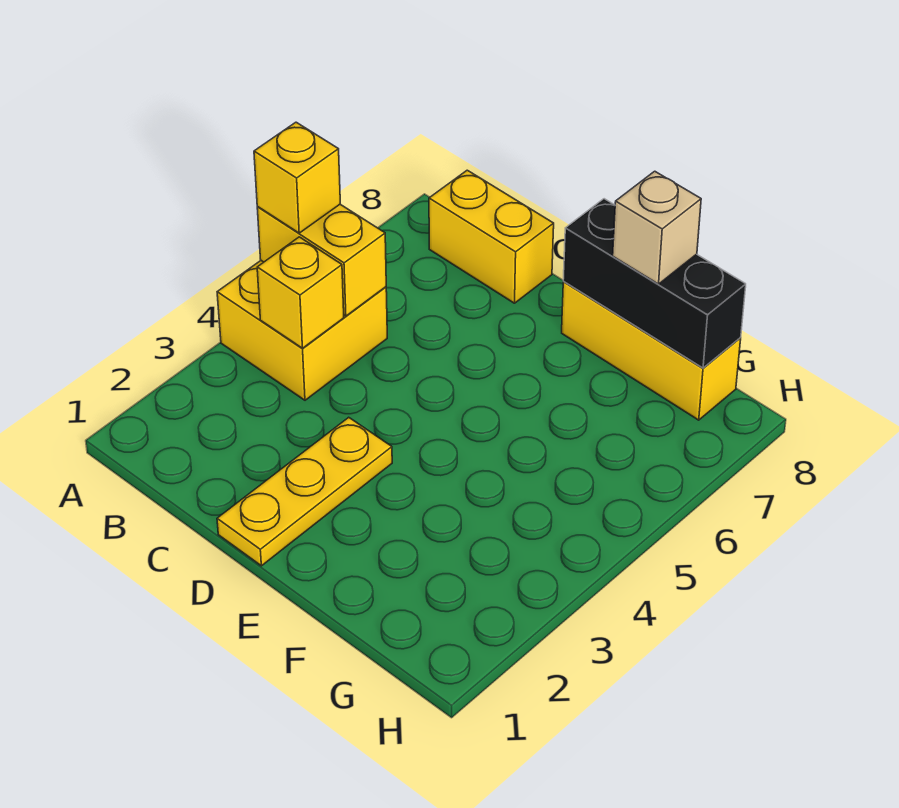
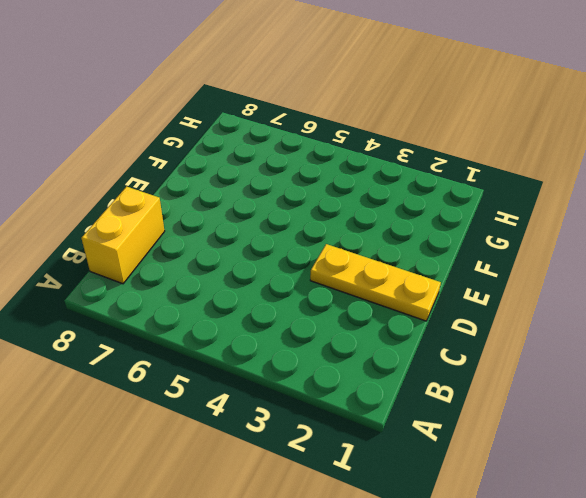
none -> yellow 2x2 brick [217,261,387,400]
none -> yellow 1x3 brick [562,282,741,420]

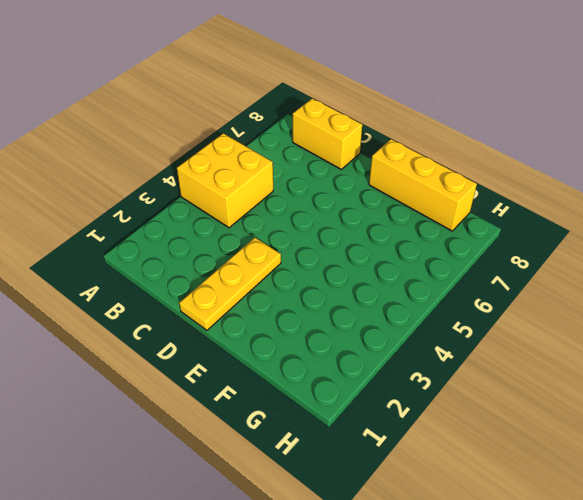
none -> yellow 1x2 brick [257,204,386,316]
none -> yellow 1x1 brick [257,237,344,348]

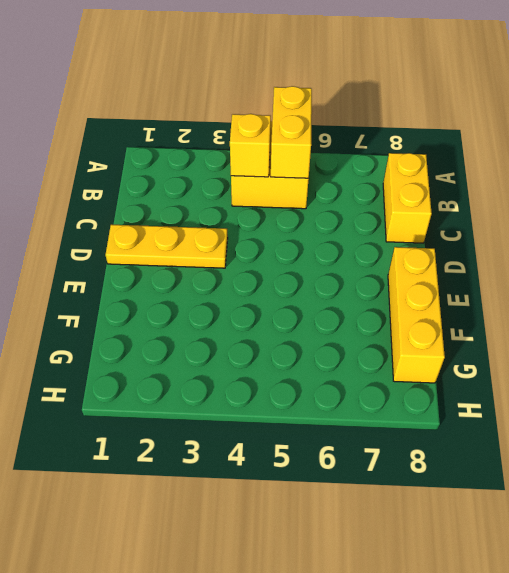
none -> black 1x3 brick [563,199,746,368]
none -> yellow 1x1 brick [254,122,340,233]

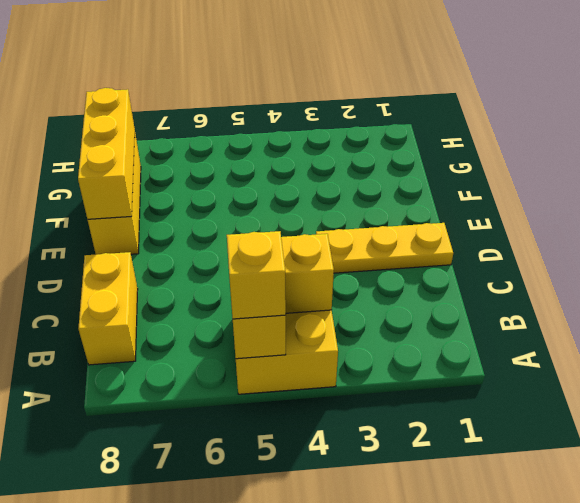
yellow 1x3 brick [78,88,135,219] -> black 1x3 brick [563,199,746,368]
none -> tan 1x1 brick [613,171,701,284]

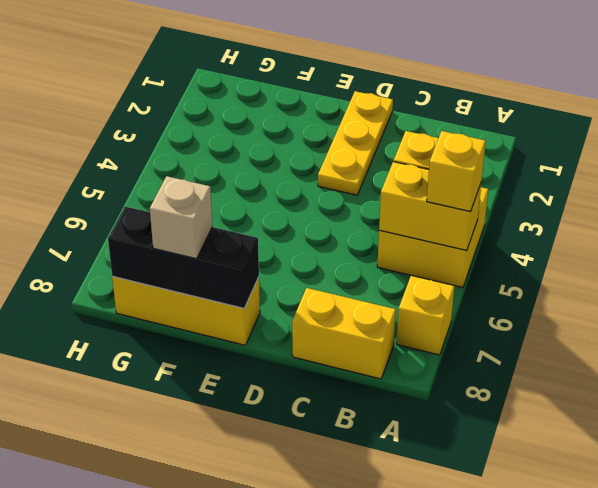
yellow 1x1 brick [397,276,454,355] -> none

